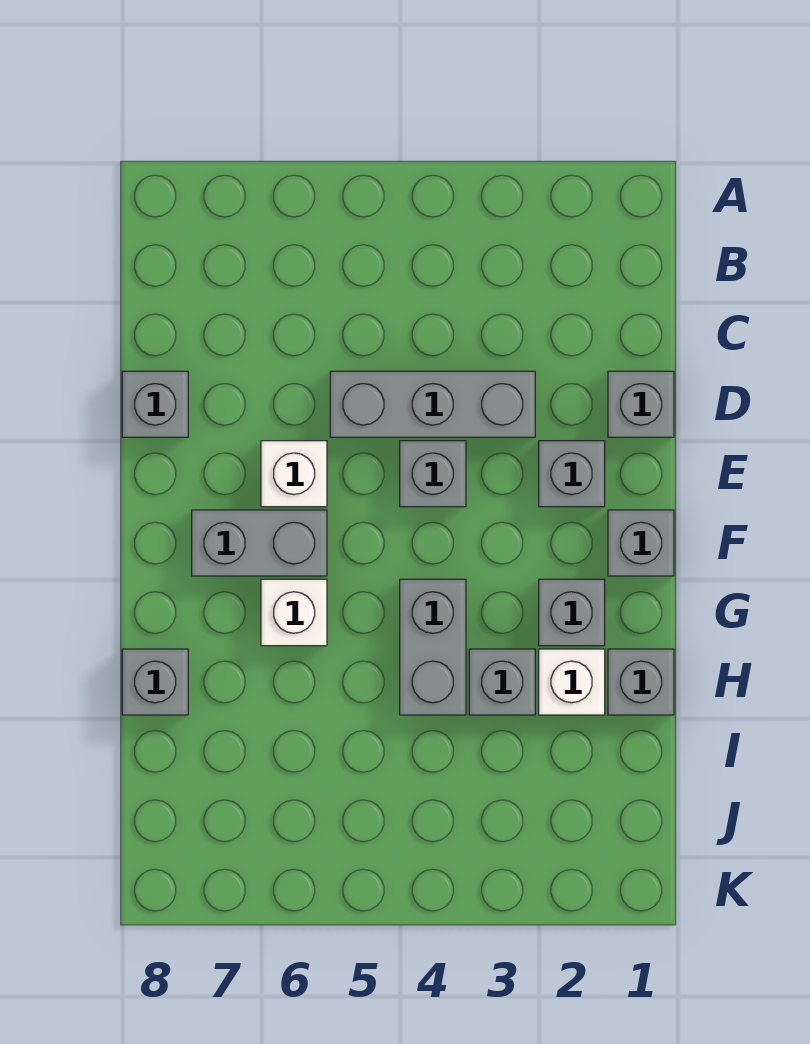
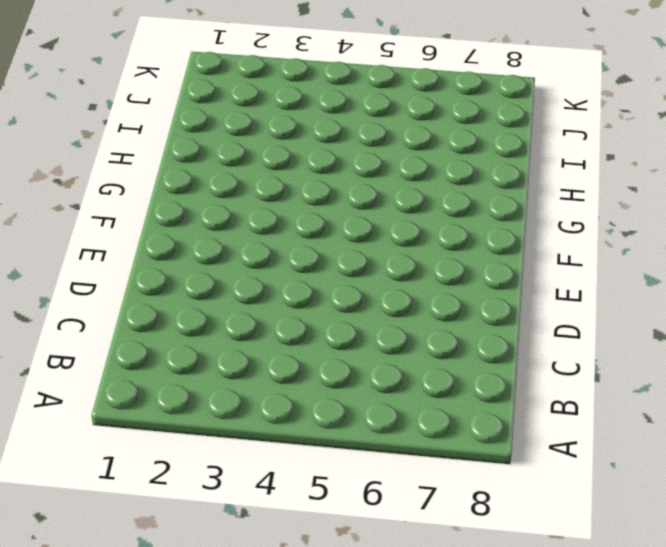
none -> grey 1x1 brick [608,371,674,437]
none -> grey 1x3 brick [330,371,535,437]
none -> grey 1x1 brick [122,371,188,437]

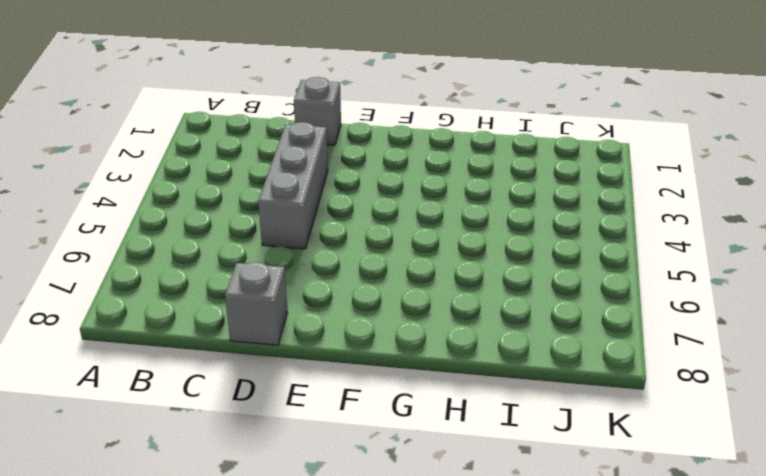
none -> grey 1x1 brick [539,441,605,507]
none -> grey 1x1 brick [400,441,466,507]
none -> white 1x1 brick [261,441,327,507]

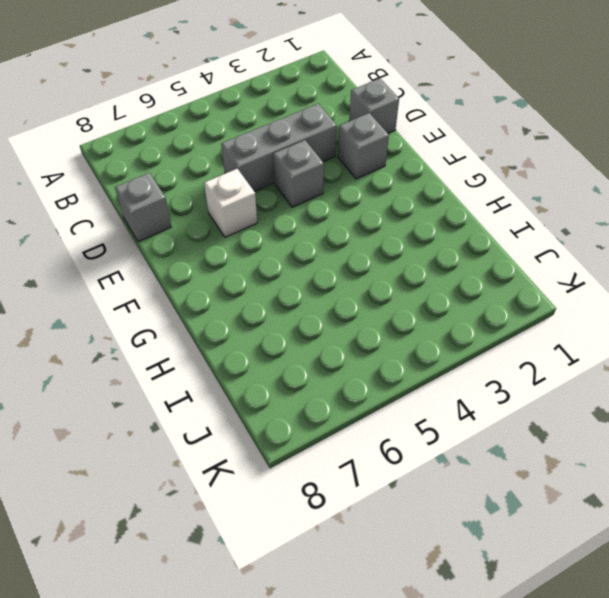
none -> grey 1x1 brick [608,510,674,576]
none -> grey 1x2 brick [192,510,327,576]
none -> grey 1x1 brick [539,579,605,646]

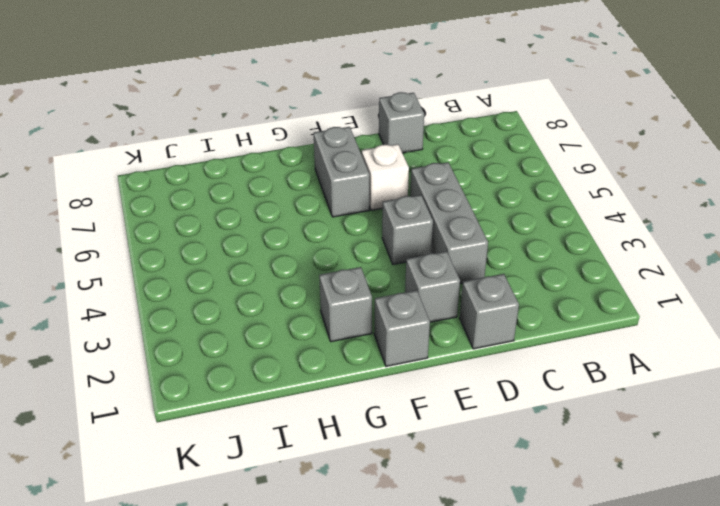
none -> grey 1x2 brick [400,579,466,715]
none -> white 1x1 brick [261,579,327,646]
none -> grey 1x1 brick [608,649,674,715]

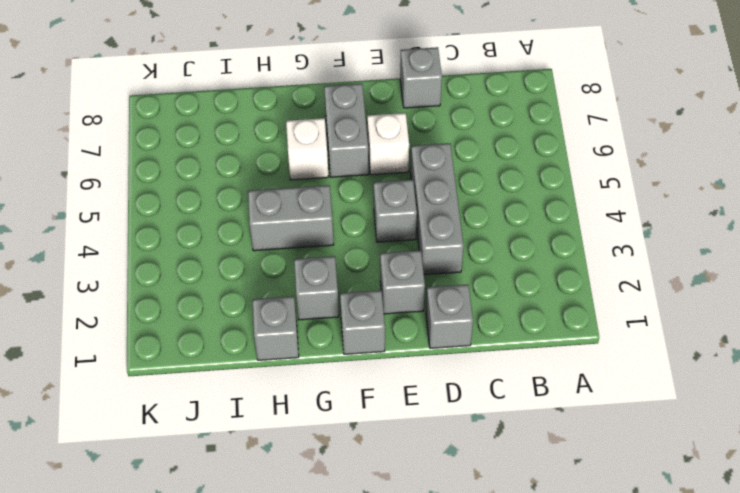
none -> white 1x1 brick [539,649,605,715]
none -> grey 1x1 brick [469,649,535,715]
none -> grey 1x1 brick [122,649,188,715]

